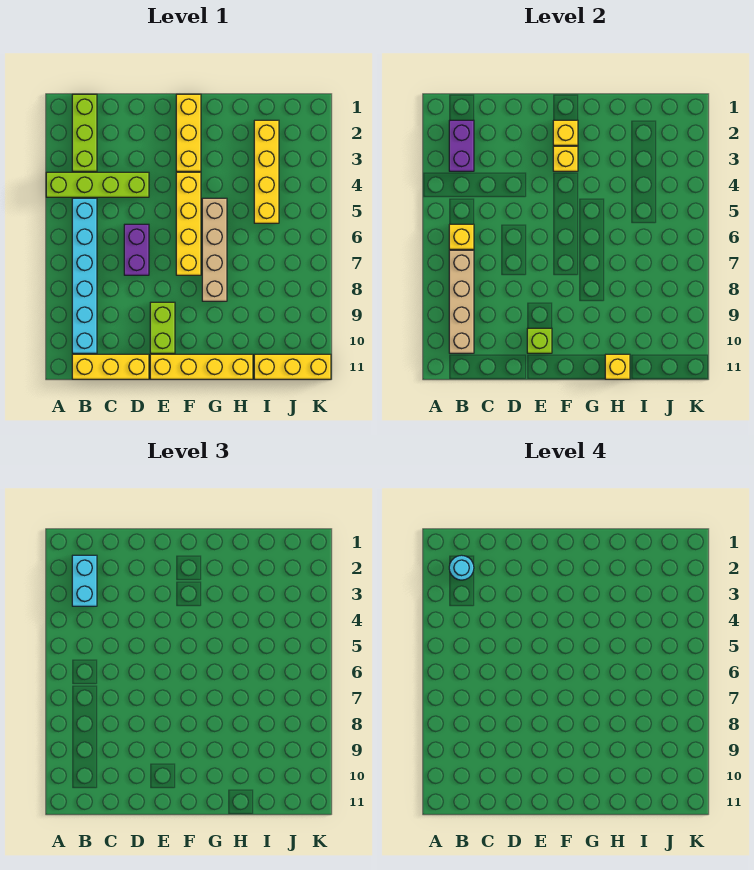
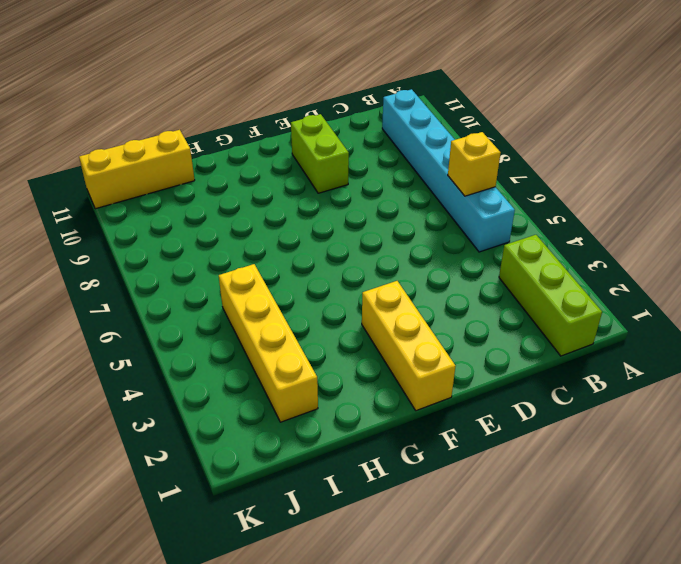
none -> lime 1x4 brick [46,172,149,197]
none -> yellow 1x3 brick [72,354,149,379]
none -> purple 1x2 brick [124,224,149,275]

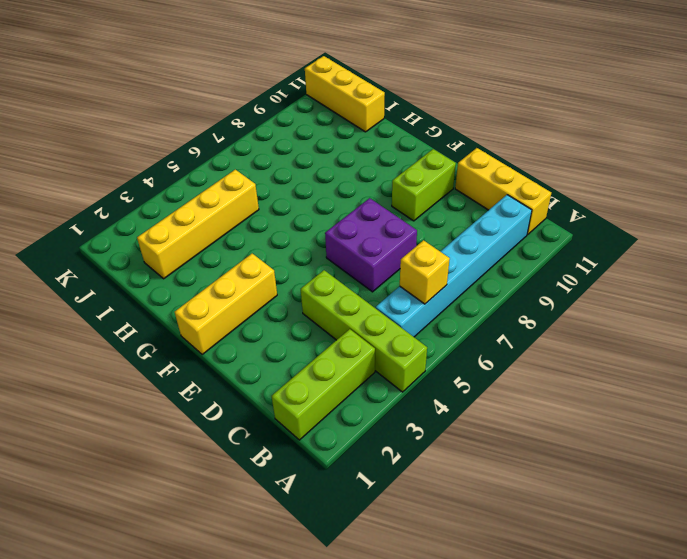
purple 2x2 brick [325,198,417,292] -> purple 1x2 brick [124,224,149,275]
none -> yellow 1x4 brick [150,354,253,379]
none -> yellow 1x4 brick [176,172,201,275]
none -> tan 1x4 brick [202,198,227,301]

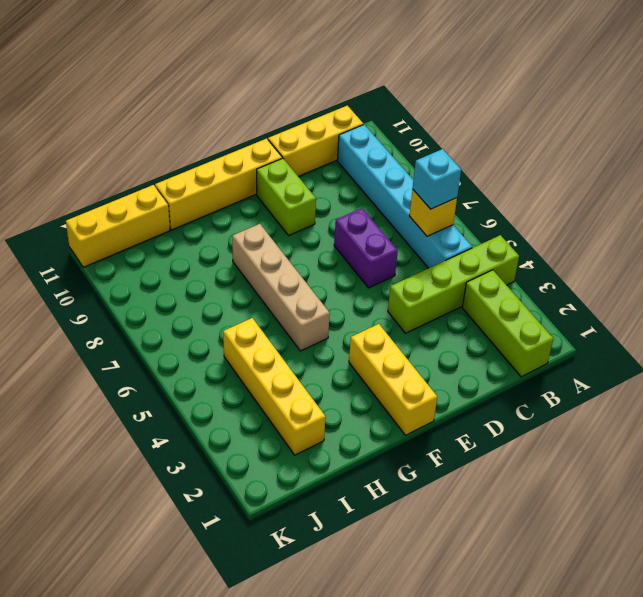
cyan 1x1 brick [413,149,461,209] -> none
none -> yellow 1x4 brick [176,172,201,275]
none -> purple 1x2 brick [449,120,474,171]
none -> tan 1x4 brick [449,250,474,353]

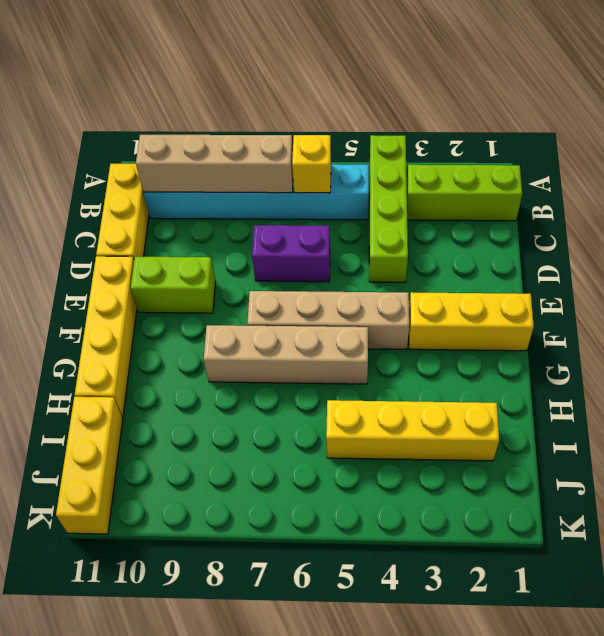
tan 1x4 brick [247,291,409,349] -> yellow 1x4 brick [176,172,201,275]
none -> purple 1x2 brick [449,120,474,171]
none -> lime 1x1 brick [527,328,552,353]
none -> yellow 1x1 brick [553,120,578,145]

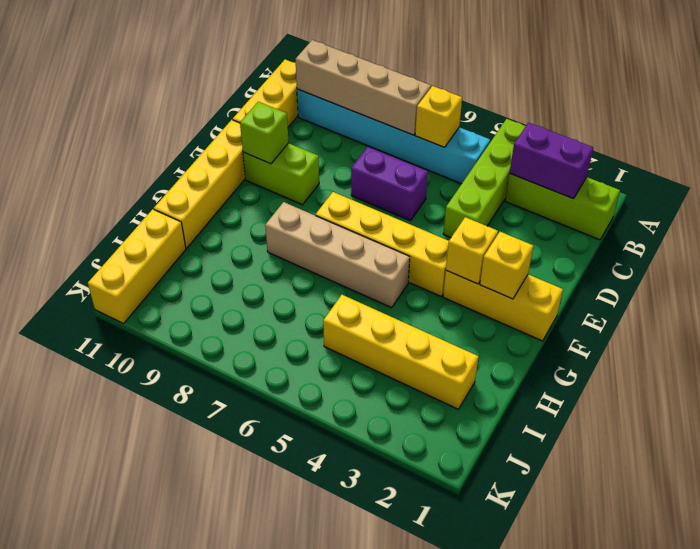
none -> yellow 1x1 brick [605,354,630,379]
none -> cyan 1x2 brick [72,555,97,606]
none -> cyan 1x1 round brick [449,555,474,580]

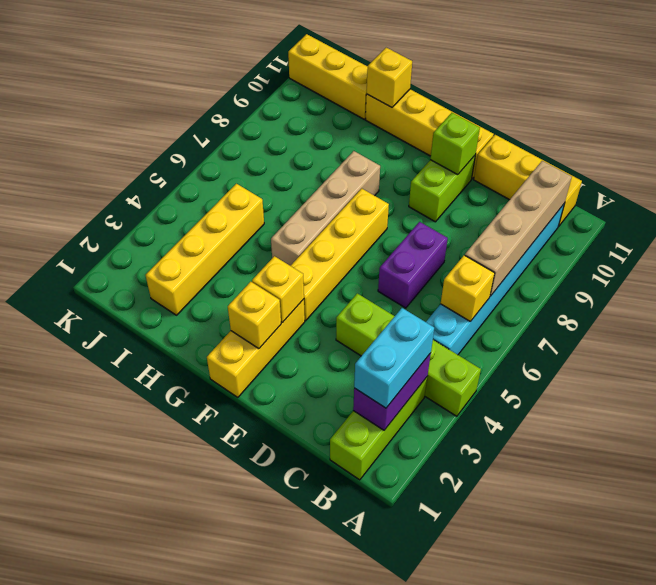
none -> cyan 1x1 round brick [449,555,474,580]

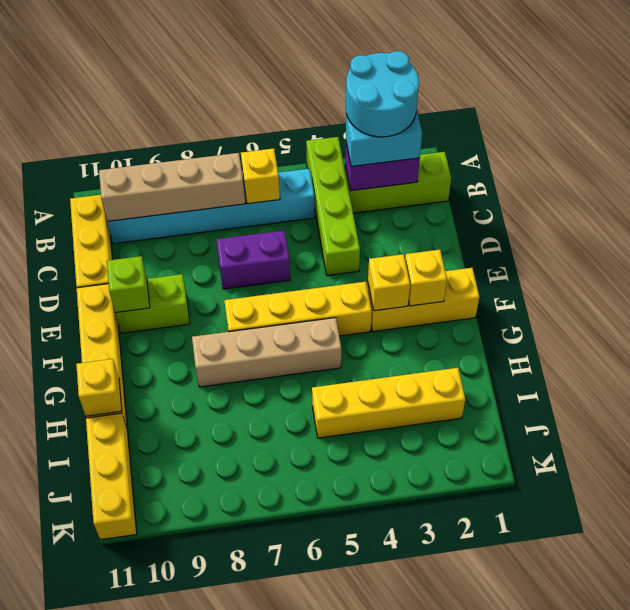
cyan 2x2 round brick [346,51,419,137] -> cyan 1x1 round brick [449,555,474,580]

